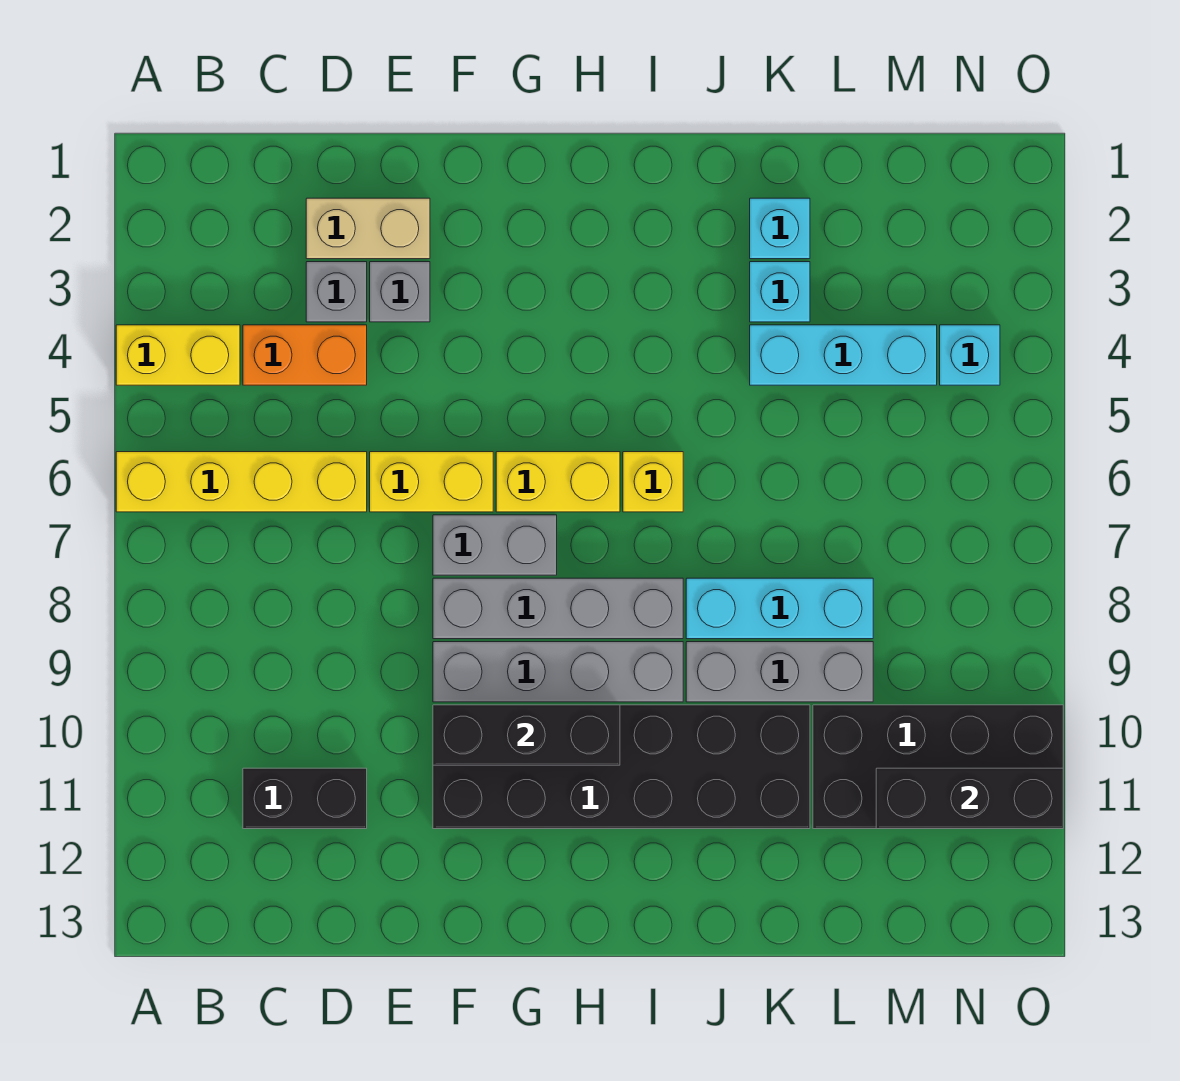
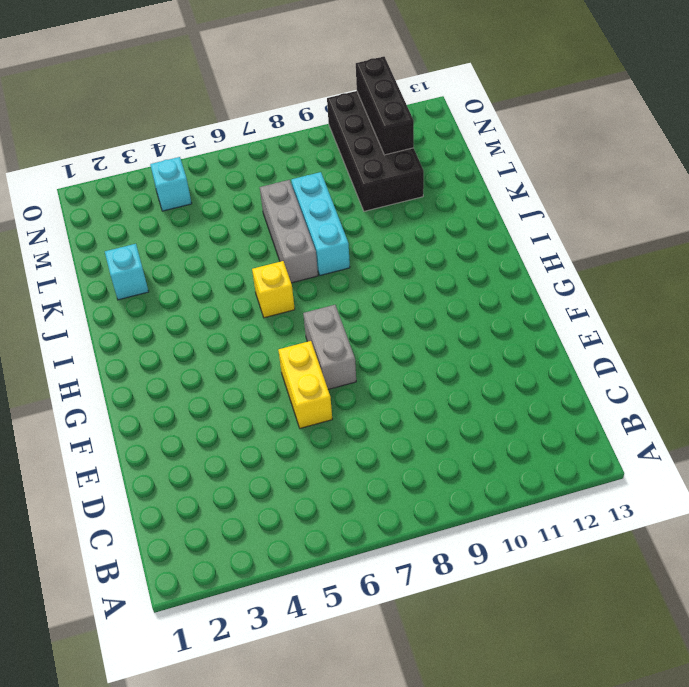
grey 1x3 brick [260,180,318,283] -> grey 1x3 brick moved to [686,642,873,702]
none -> yellow 1x2 brick [116,325,240,385]
none -> yellow 1x4 brick [116,452,367,512]
none -> orange 1x2 brick [243,325,367,385]

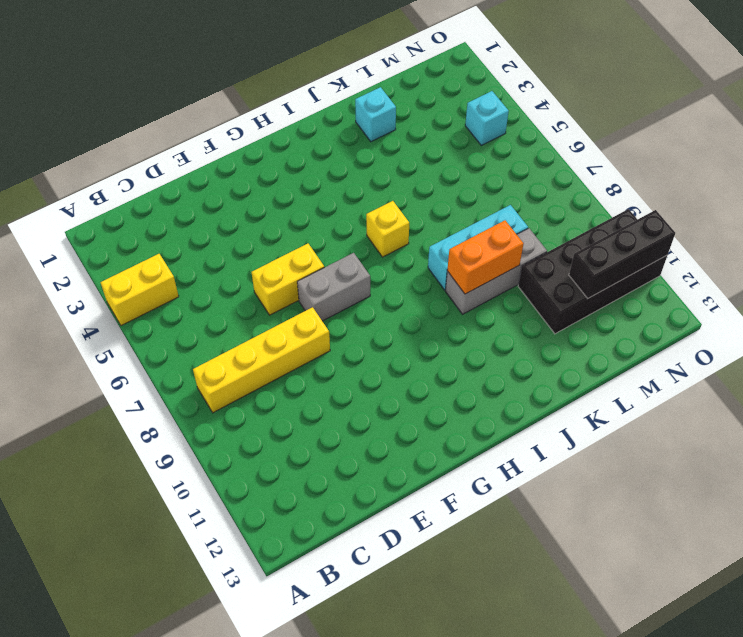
yellow 1x4 brick [193,307,330,413] -> yellow 1x4 brick moved to [116,452,367,512]
orange 1x2 brick [447,220,523,294] -> orange 1x2 brick moved to [243,325,367,385]
none -> black 1x2 brick [243,768,367,829]
none -> tan 1x2 brick [306,198,430,259]
none -> grey 1x1 brick [306,262,367,322]

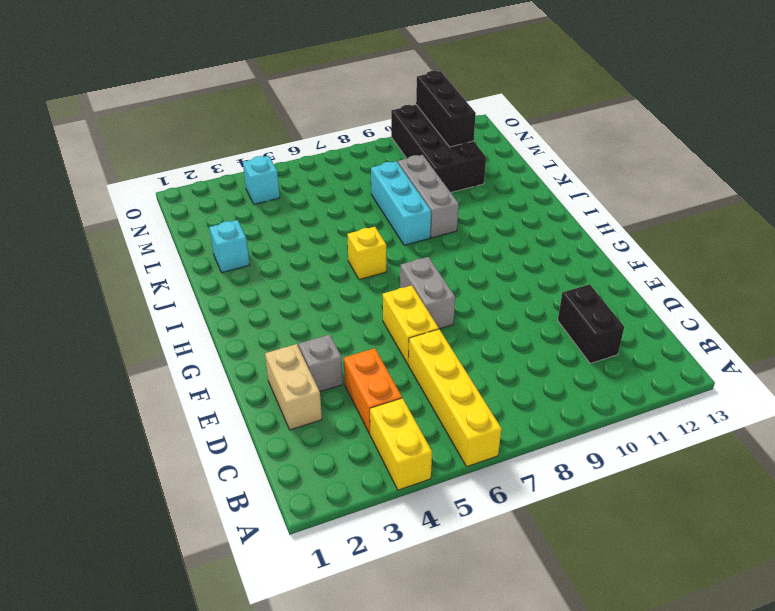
none -> grey 1x1 brick [306,262,367,322]
none -> grey 1x4 brick [433,578,683,639]
none -> grey 1x4 brick [433,642,683,702]

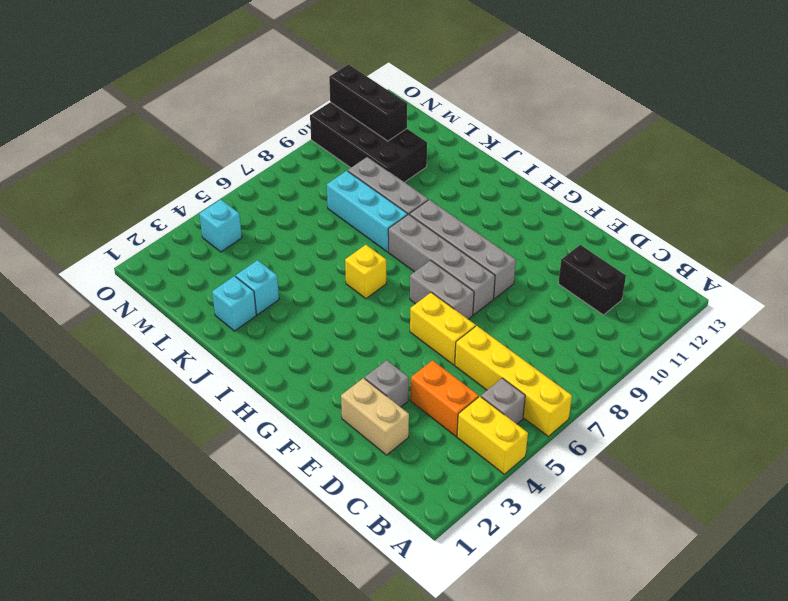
grey 1x1 brick [481,378,525,424] -> grey 1x1 brick moved to [306,262,367,322]
none -> black 2x6 brick [433,705,810,829]
none -> yellow 1x2 brick [496,452,620,512]
none -> cyan 1x3 brick [750,325,937,385]

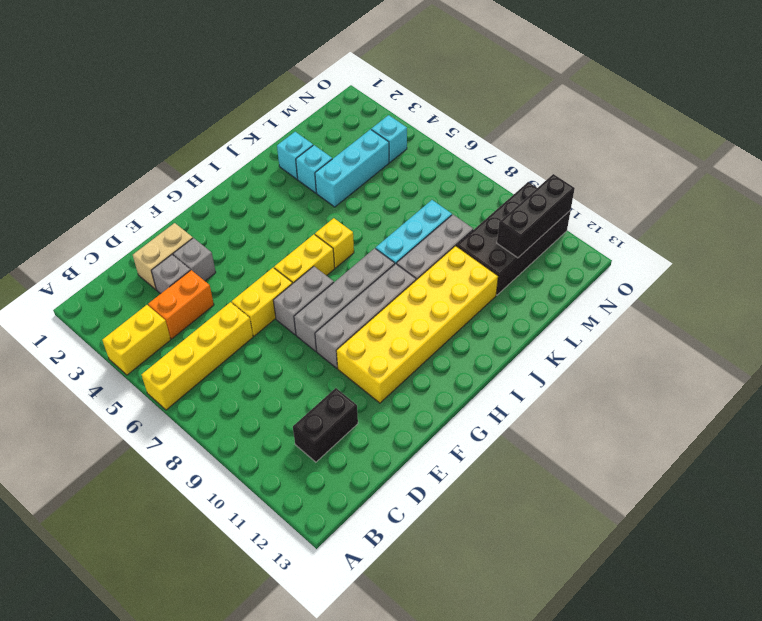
yellow 2x6 brick [336,246,498,403] -> black 2x6 brick [433,705,810,829]
none -> black 1x3 brick [433,705,620,765]

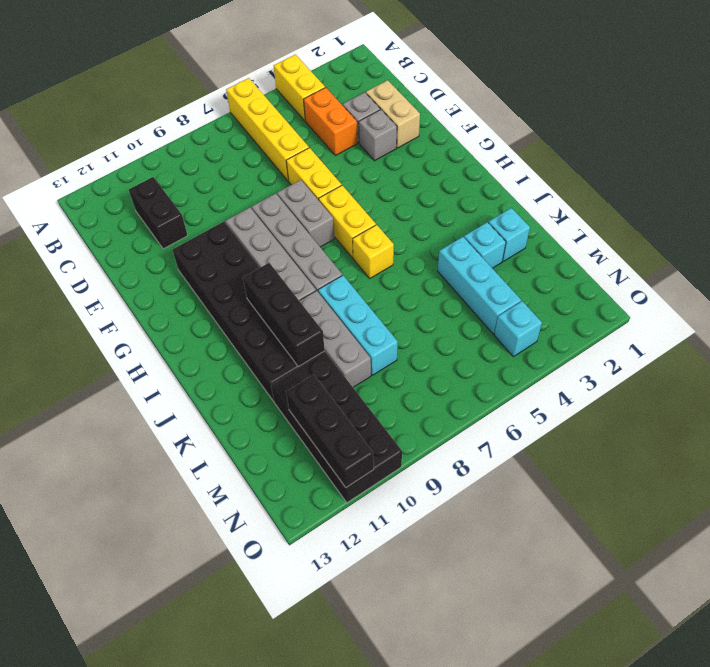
black 1x3 brick [243,263,325,367] -> black 1x3 brick moved to [433,705,620,765]

